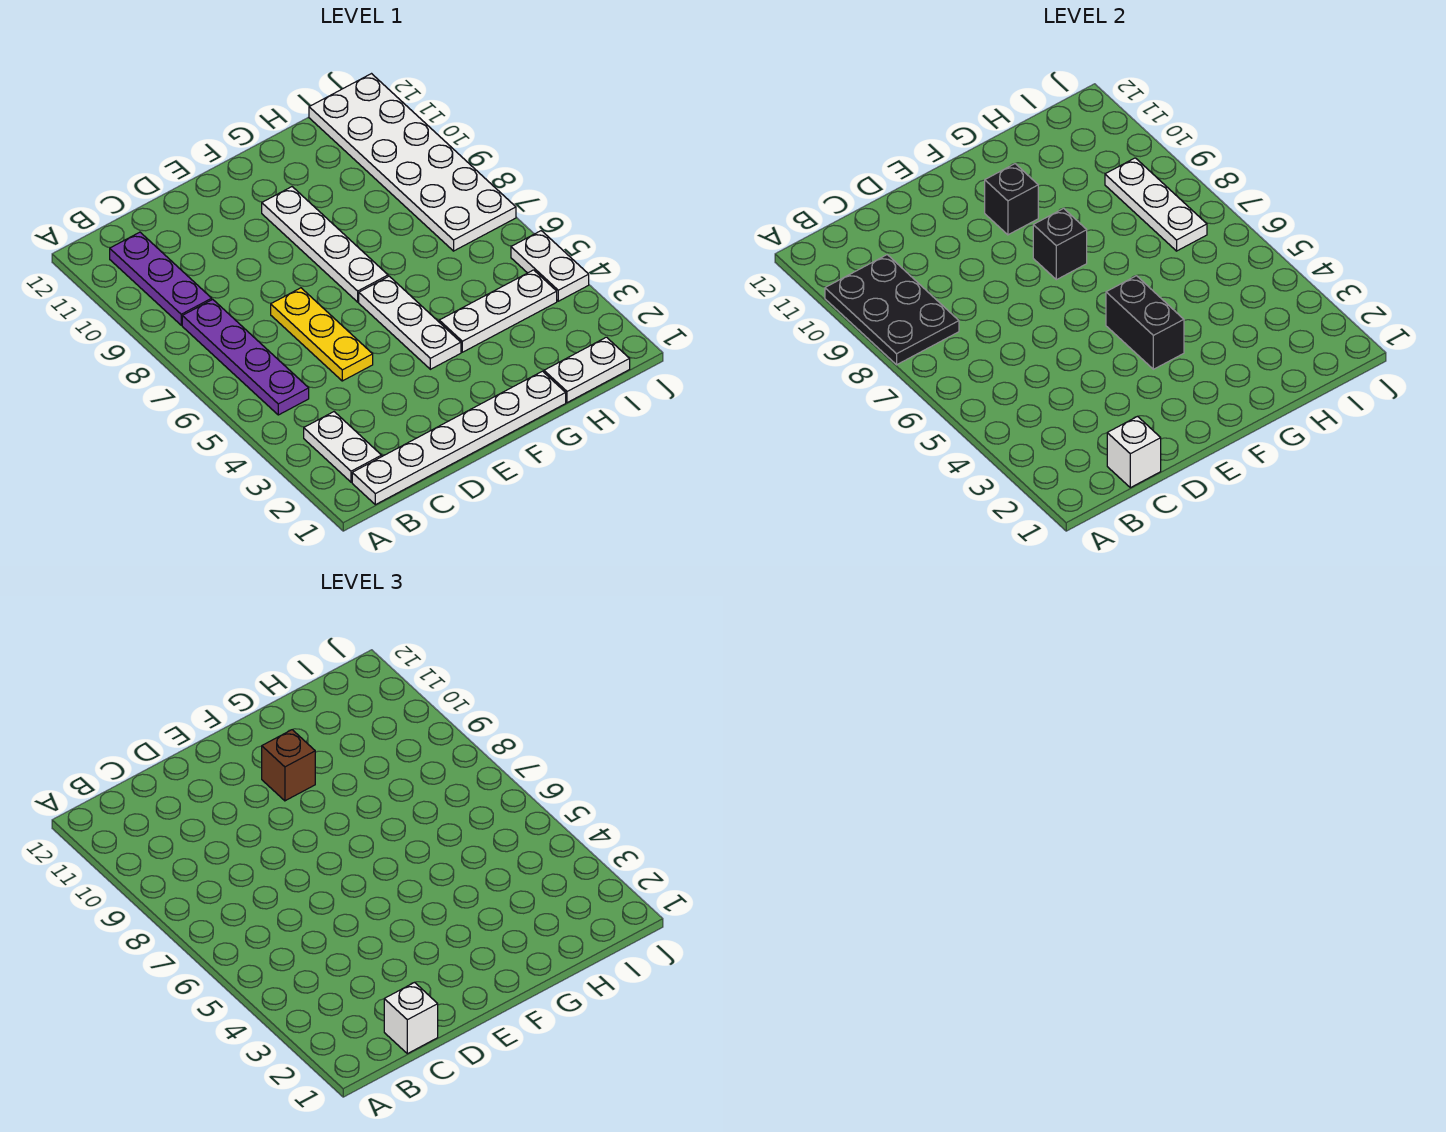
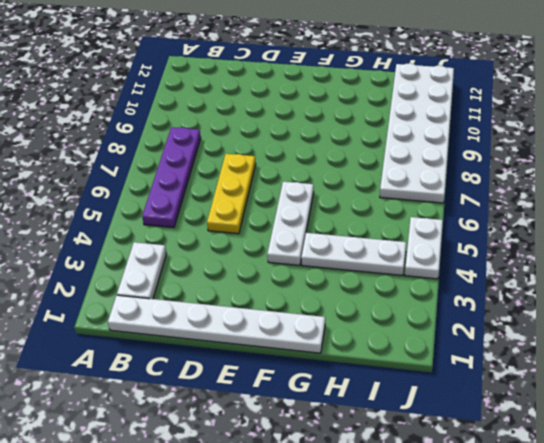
none -> purple 1x3 plate [110,232,212,325]
none -> white 1x4 plate [262,187,388,302]
none -> white 1x2 plate [544,337,630,403]

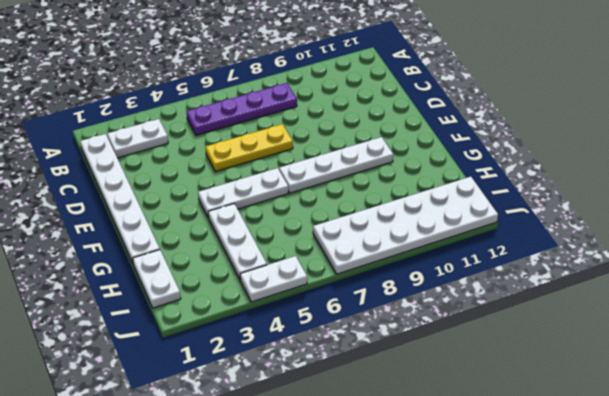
none -> purple 1x3 plate [110,232,212,325]
none -> black 2x3 plate [825,255,959,365]
none -> white 1x1 brick [1107,416,1161,488]

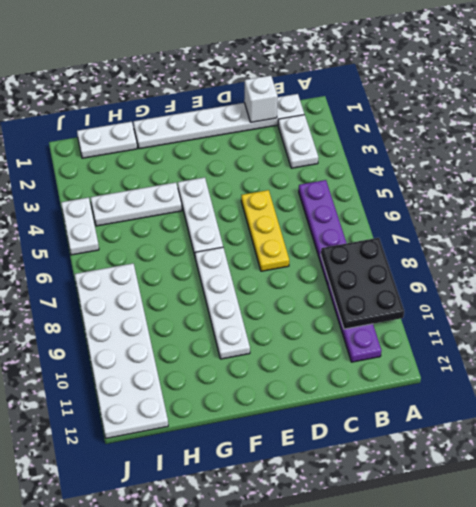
none -> black 1x2 brick [1106,276,1184,369]
none -> black 1x1 brick [1033,208,1087,280]
none -> black 1x1 brick [985,164,1038,235]

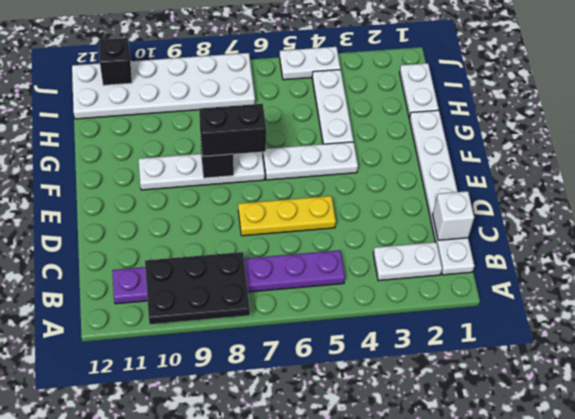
black 1x2 brick [199,104,266,156] -> black 1x2 brick moved to [1106,276,1184,369]
black 1x1 brick [99,38,132,85] -> black 1x1 brick moved to [985,164,1038,235]
none -> white 1x3 plate [1105,158,1207,251]
none -> white 1x1 brick [384,982,438,1054]
none -> brown 1x1 brick [262,730,315,801]

